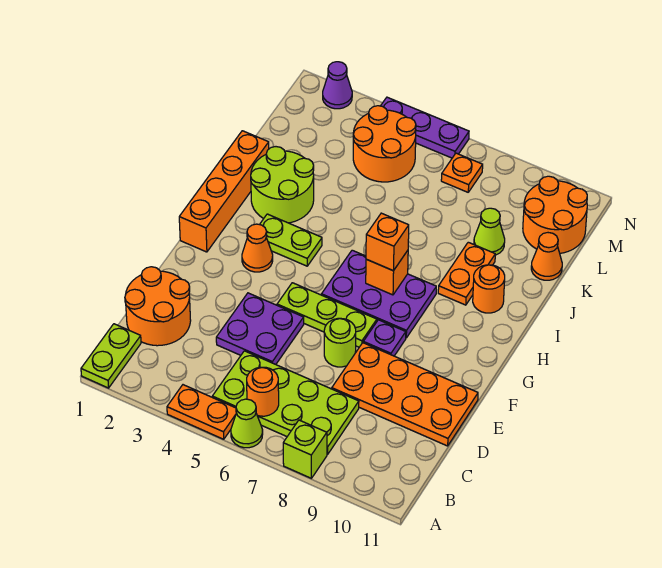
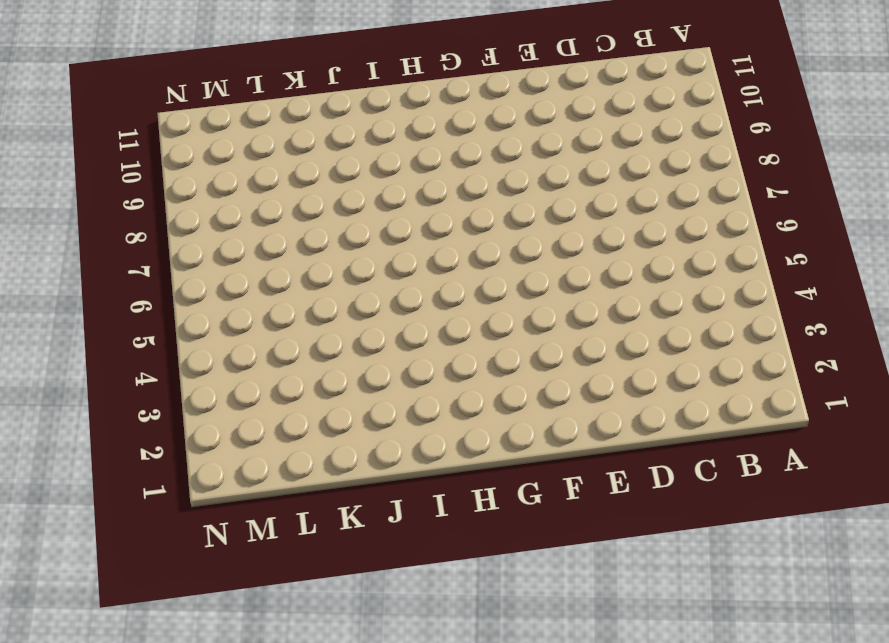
none -> lime 1x2 plate [81,324,141,388]
none -> orange 1x2 plate [167,385,236,439]
none -> lime 1x1 cone [231,399,263,448]

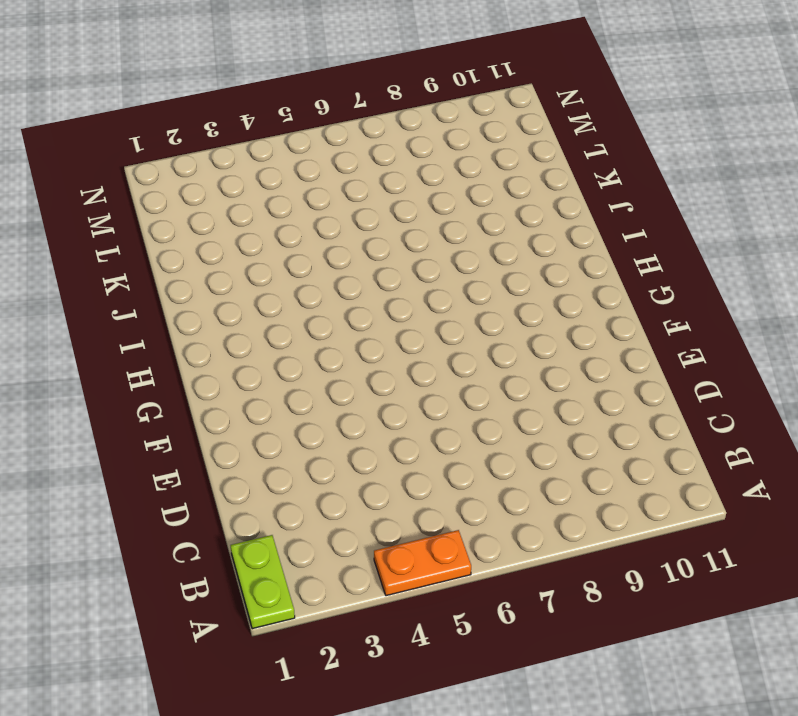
none -> lime 1x1 cone [231,399,263,448]
none -> lime 1x1 brick [283,420,327,478]
none -> lime 2x4 plate [212,351,359,455]

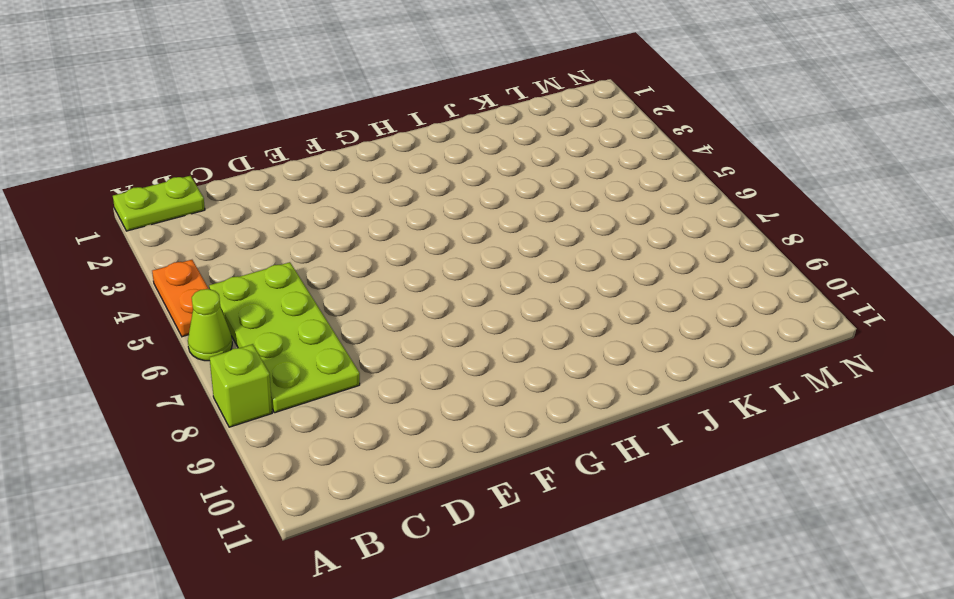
none -> orange 2x2 round brick [125,267,191,346]
none -> purple 2x2 plate [216,293,304,364]
none -> orange 2x4 plate [332,343,478,446]

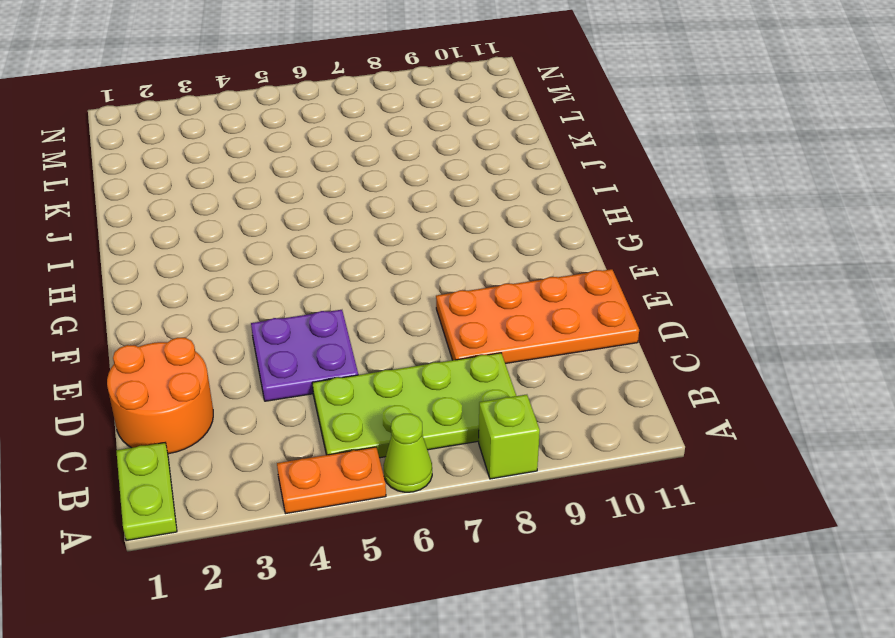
none -> lime 1x1 round brick [324,318,356,367]
none -> lime 1x3 plate [277,283,377,347]
none -> purple 1x1 plate [363,320,406,356]

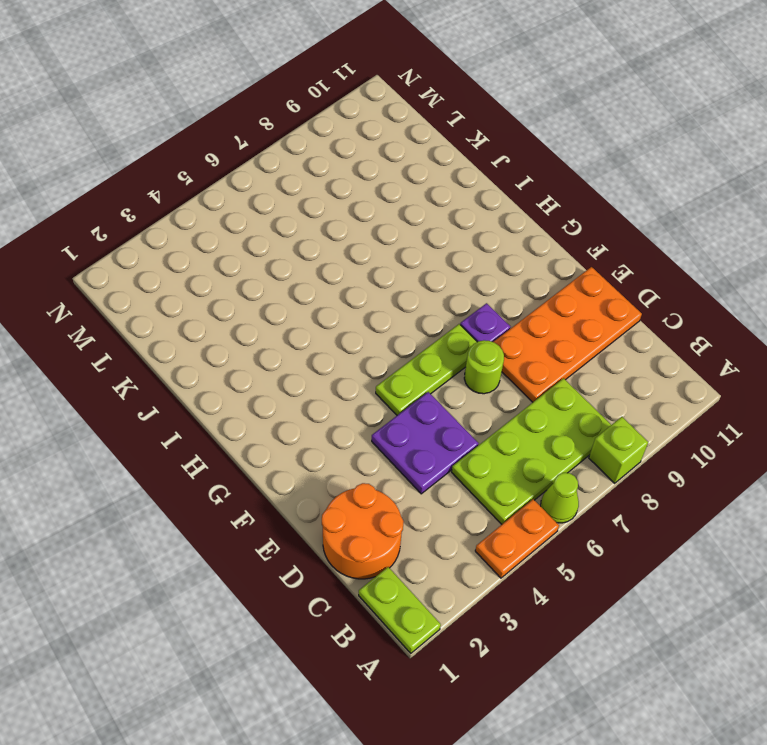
none -> orange 1x4 brick [179,131,269,252]
none -> orange 1x1 cone [242,224,273,272]
none -> purple 2x3 plate [321,250,436,338]

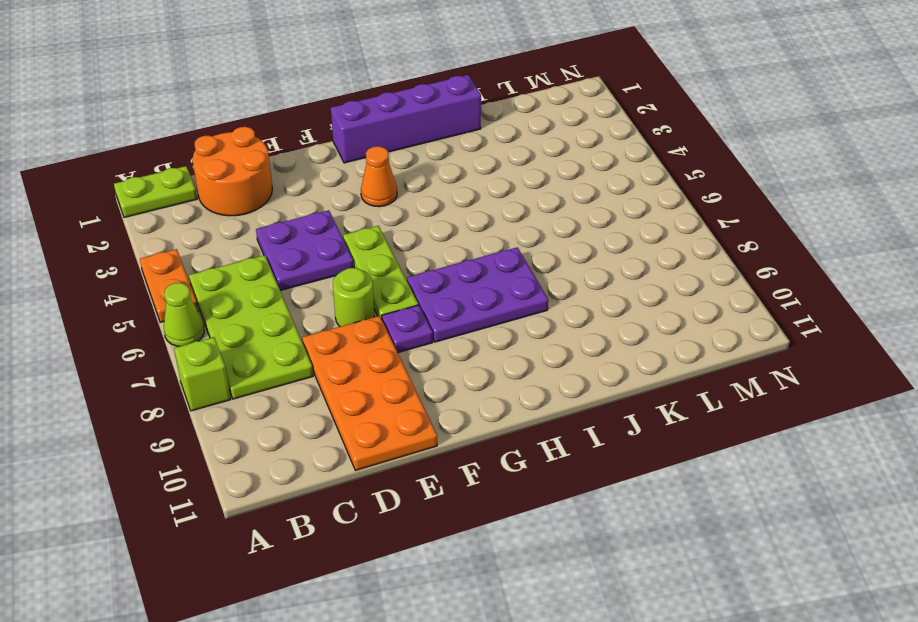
purple 1x4 brick [331,75,481,163] -> orange 1x4 brick [179,131,269,252]
purple 2x3 plate [407,247,548,342] -> purple 2x3 plate turned to [321,250,436,338]
none -> lime 1x2 plate [260,214,322,266]
none -> lime 2x2 round brick [251,147,314,223]
none -> orange 1x2 plate [438,242,495,305]

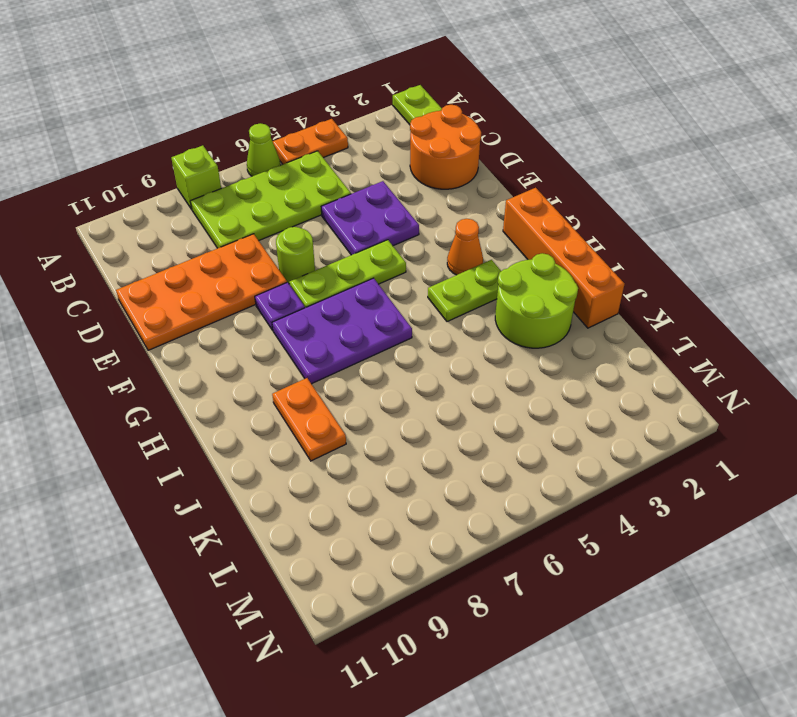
none -> orange 1x1 round brick [473,265,505,313]
none -> lime 1x1 cone [474,208,505,255]
none -> orange 1x1 cone [531,233,562,280]

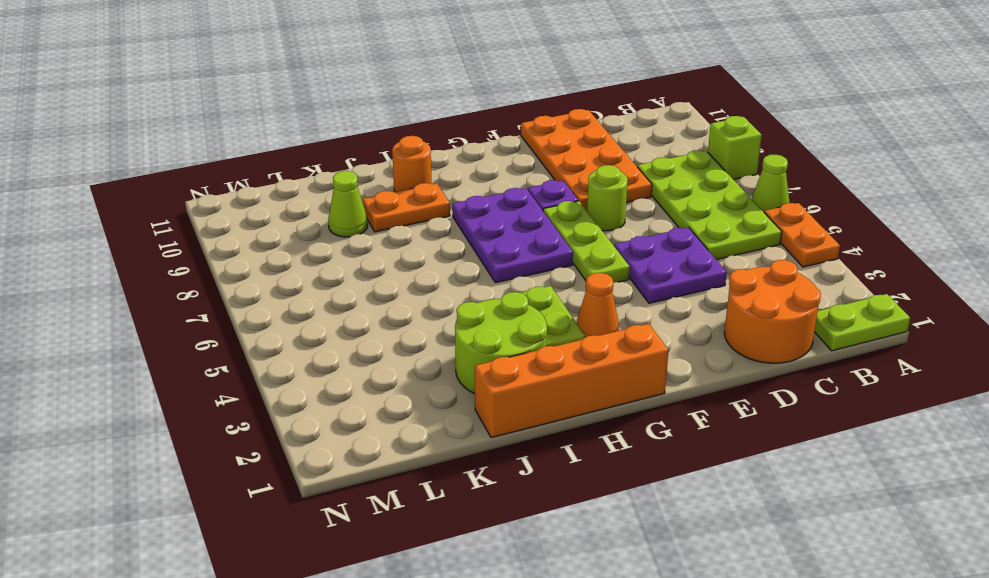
none -> orange 1x1 cone [531,233,562,280]
none -> orange 2x2 round brick [353,106,416,182]
none -> orange 2x2 round brick [523,176,587,253]

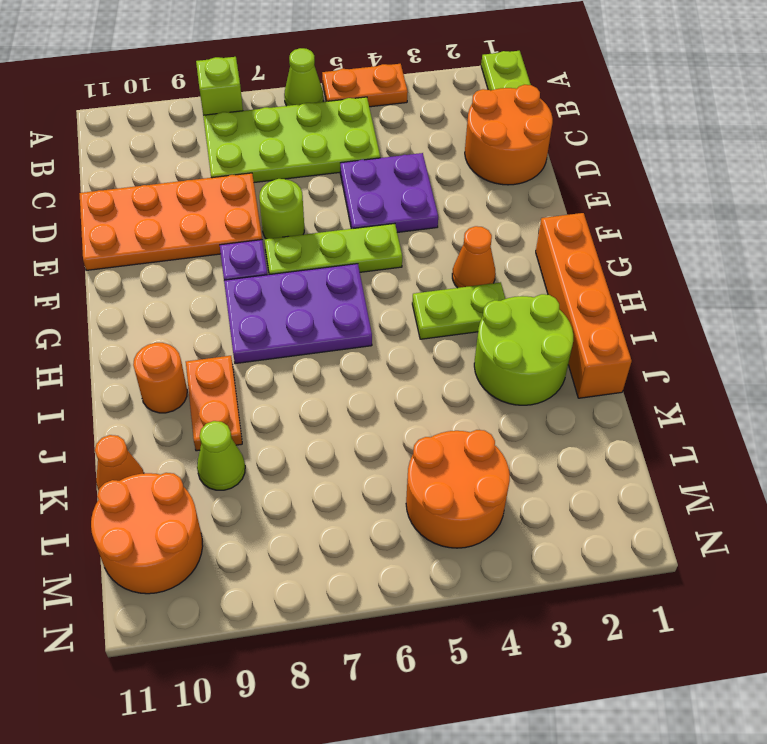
none -> orange 1x1 plate [441,153,483,192]
none -> purple 1x1 cone [323,62,352,109]
none -> purple 1x3 plate [381,97,469,158]

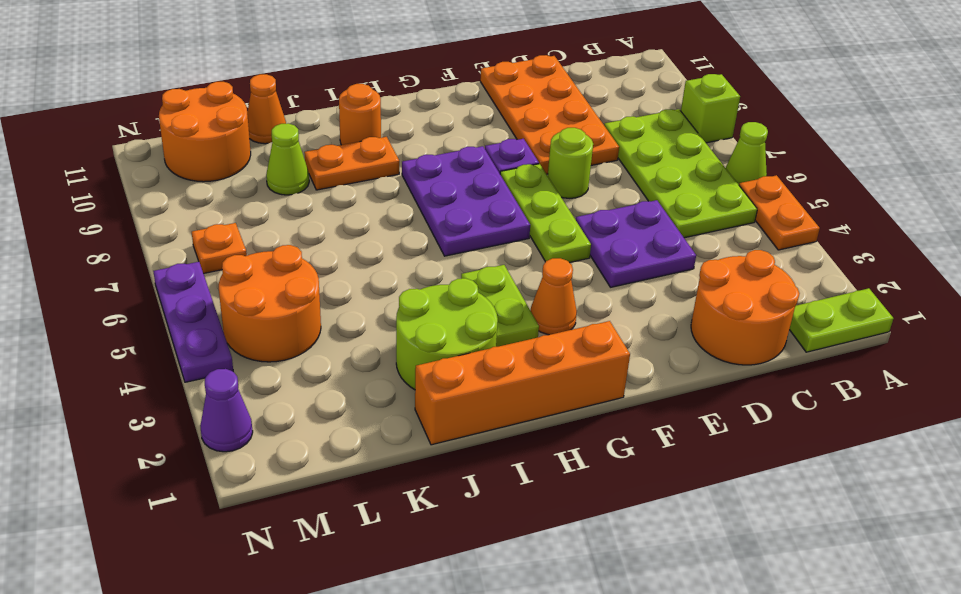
none -> orange 1x1 round brick [247,367,279,416]
none -> orange 1x1 brick [366,251,408,295]
none -> orange 1x1 brick [366,213,409,271]

